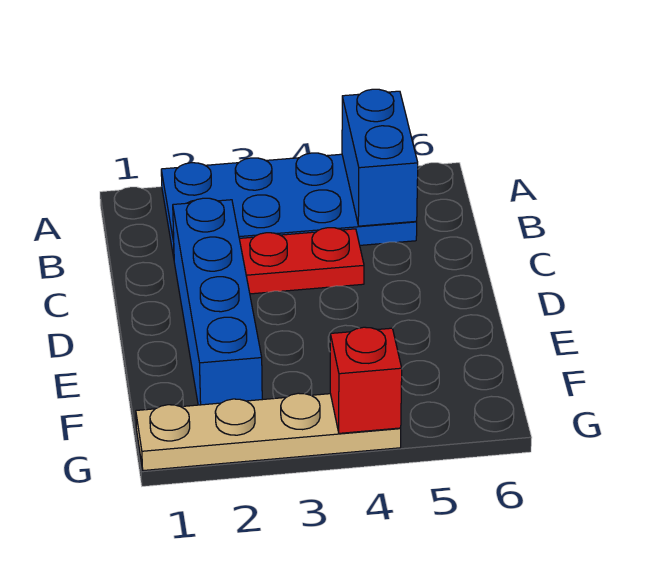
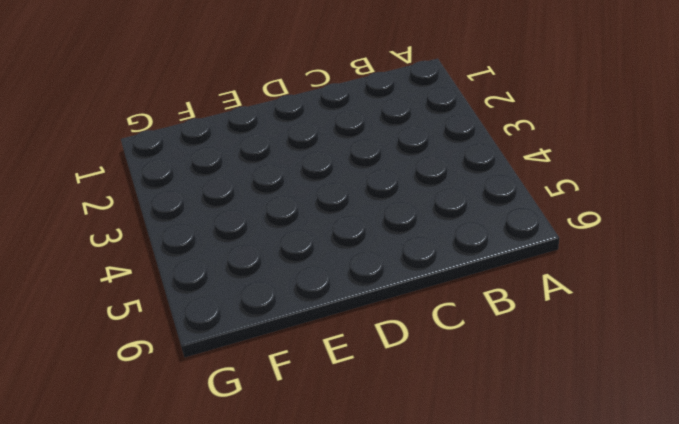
none -> blue 2x4 plate [161,153,417,257]
none -> blue 1x4 brick [173,198,262,405]

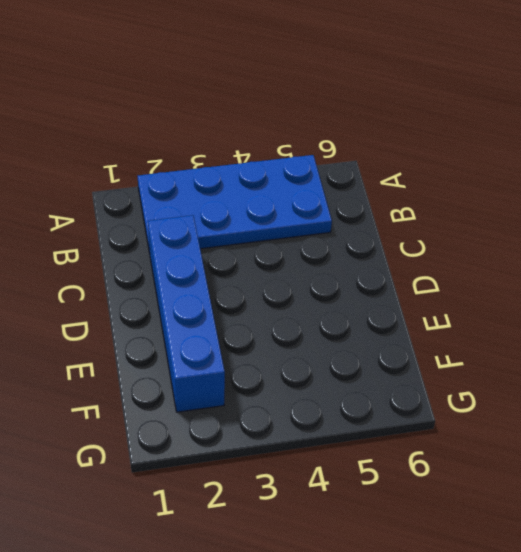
none -> red 1x2 plate [239,228,364,294]
none -> tan 1x4 plate [136,393,401,470]

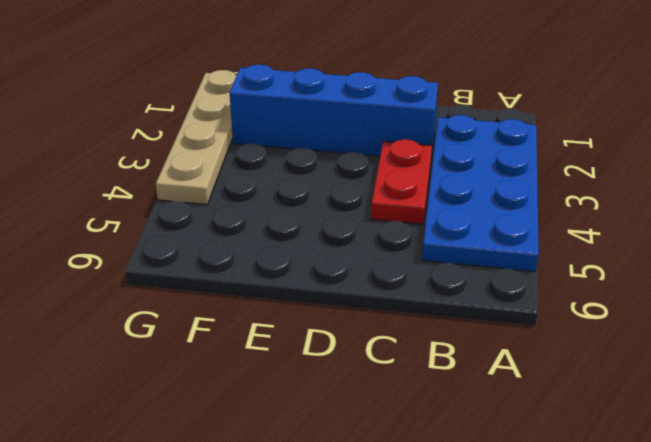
none -> blue 1x2 brick [342,89,418,226]
none -> red 1x1 brick [330,327,402,433]

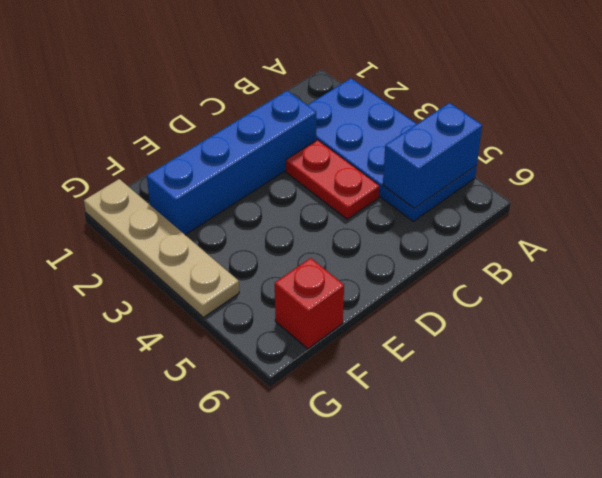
red 1x1 brick [275,258,344,349] -> red 1x1 brick moved to [330,327,402,433]

